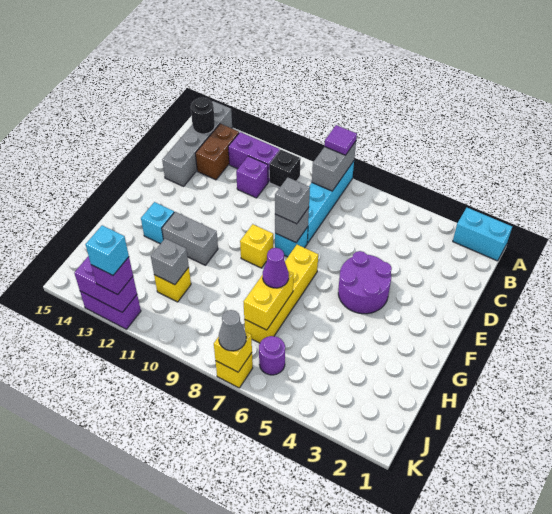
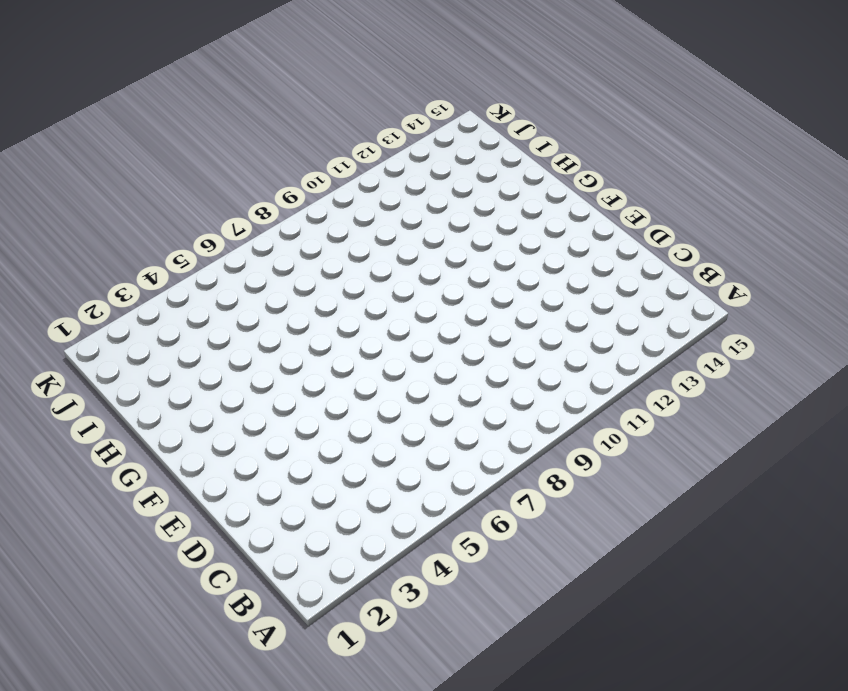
none -> cyan 1x2 brick [453,208,512,261]
none -> cyan 1x4 brick [307,161,354,243]
none -> grey 1x4 brick [162,101,232,186]
none -> black 1x1 brick [269,150,301,187]

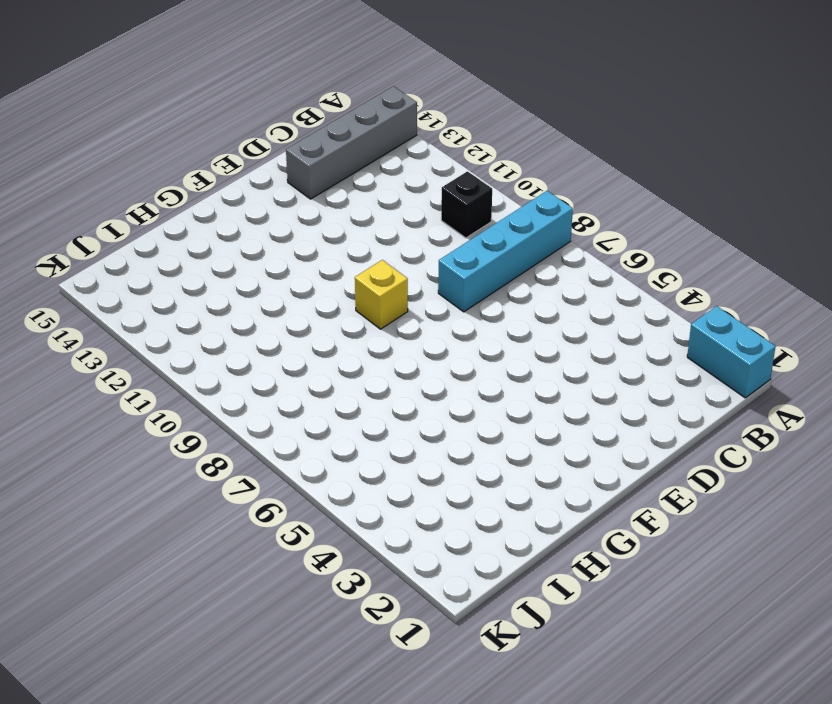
none -> purple 1x2 brick [228,132,280,182]
none -> brown 1x2 brick [195,124,239,180]
none -> purple 1x1 brick [236,156,268,198]
none -> purple 2x2 round brick [338,251,392,314]

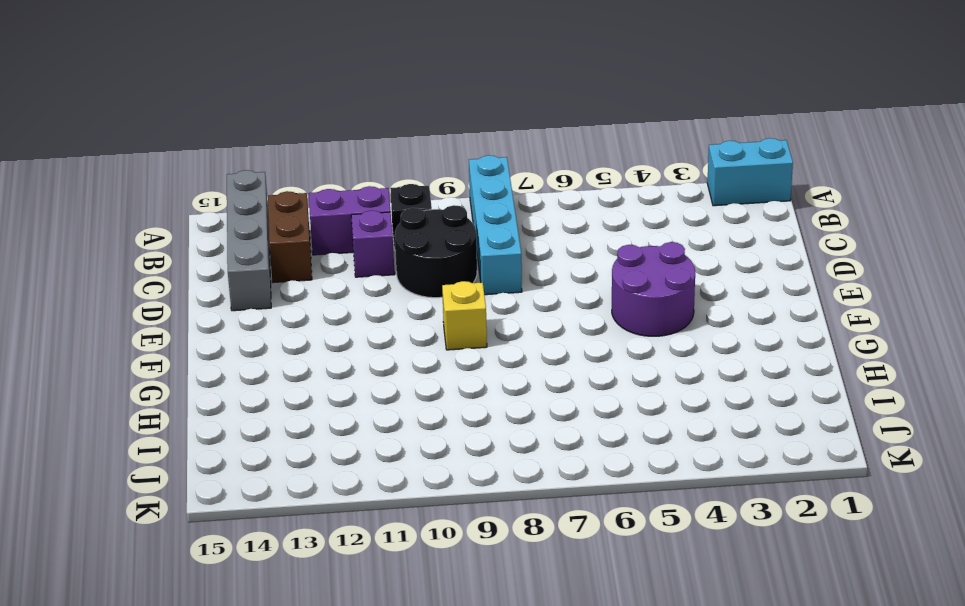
black 2x2 round brick [395,205,477,298] -> none
none -> cyan 1x1 brick [275,227,308,257]
none -> yellow 1x4 brick [244,245,318,343]
none -> grey 1x2 brick [162,212,218,265]
none -> cyan 1x1 brick [141,202,174,244]

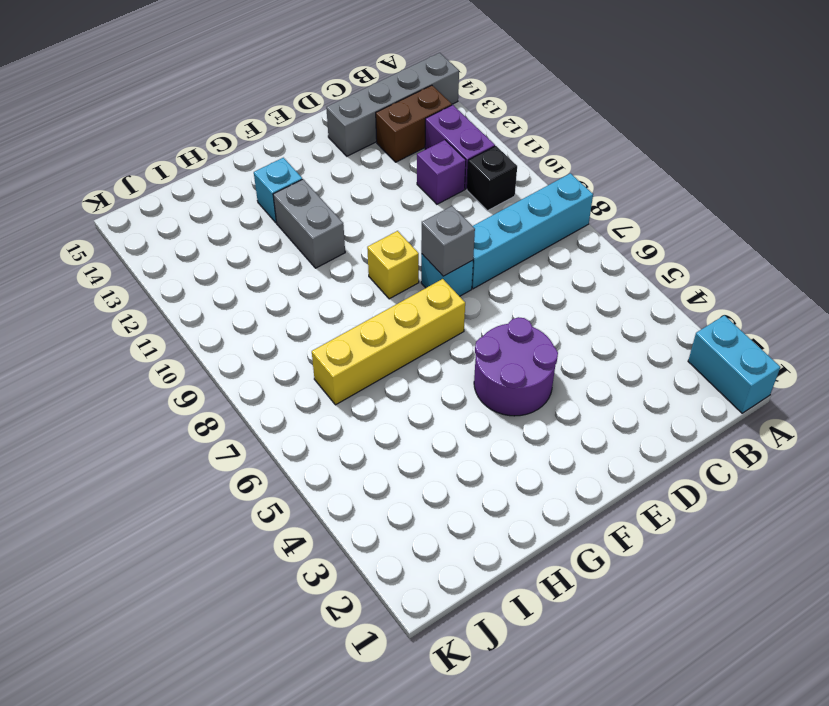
none -> yellow 1x1 brick [154,267,191,302]
none -> purple 1x1 round brick [259,336,285,375]
none -> yellow 1x1 brick [216,353,253,388]
none -> purple 1x2 brick [80,291,141,329]

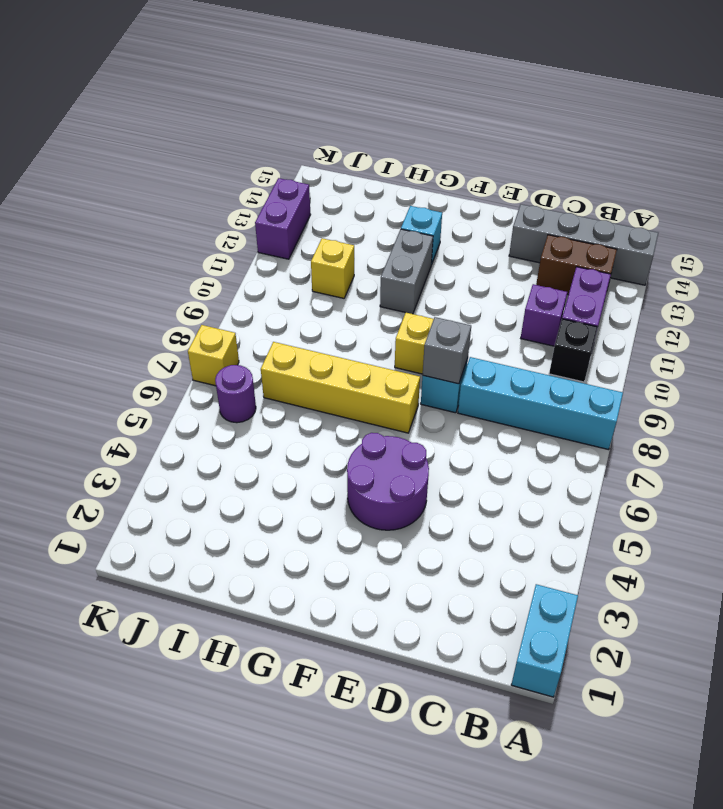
none -> grey 1x2 brick [312,141,356,191]
none -> black 1x1 round brick [191,97,215,134]
none -> yellow 1x2 brick [244,271,293,330]
none -> grey 1x1 brick [151,239,189,285]

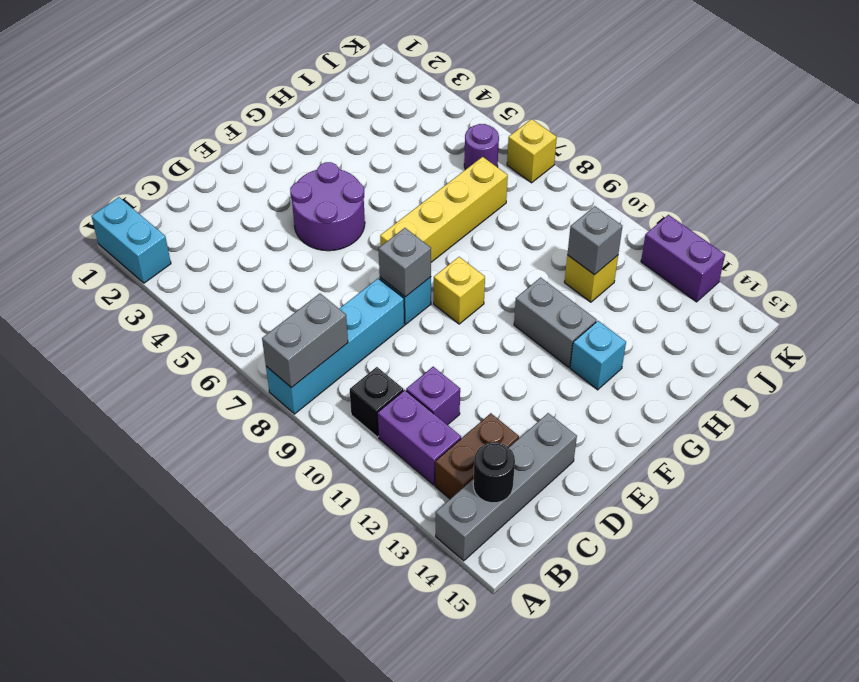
none -> yellow 1x2 brick [244,271,293,330]
none -> yellow 1x1 brick [214,332,252,372]
none -> purple 1x2 brick [74,256,137,312]
none -> purple 1x1 tile [325,125,357,155]

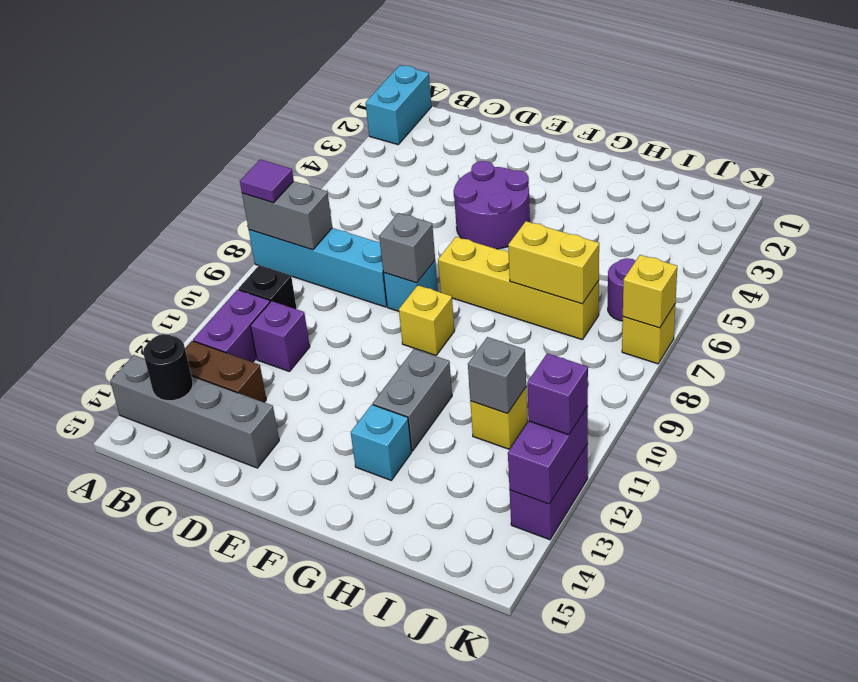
none -> grey 1x1 brick [275,178,310,224]
none -> purple 1x1 cone [263,248,289,288]
none -> grey 1x1 cone [218,310,246,351]
none -> cyan 1x1 brick [85,225,129,275]

